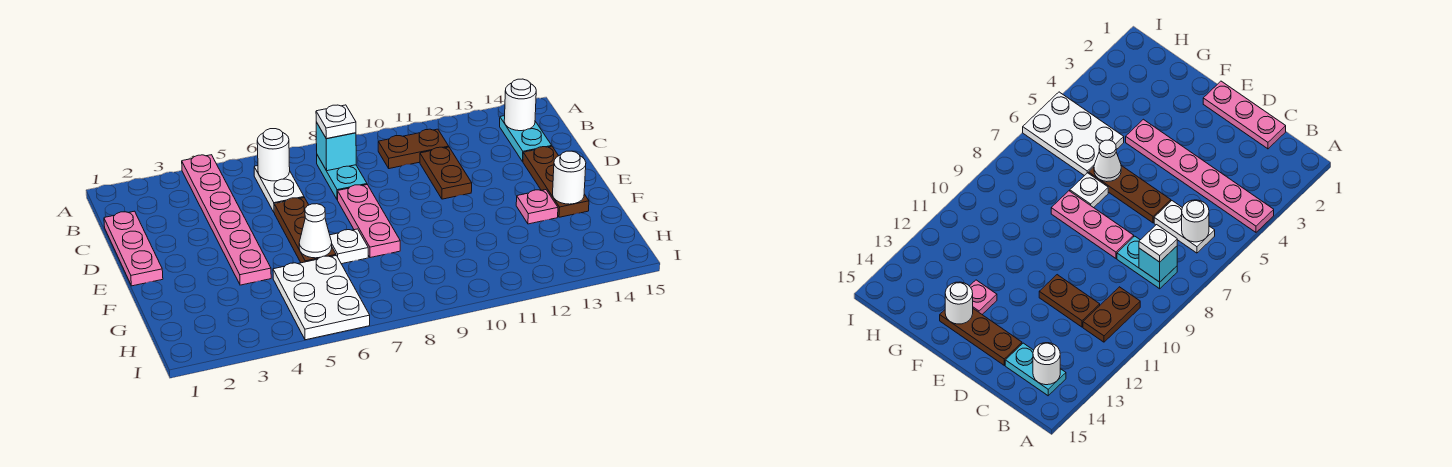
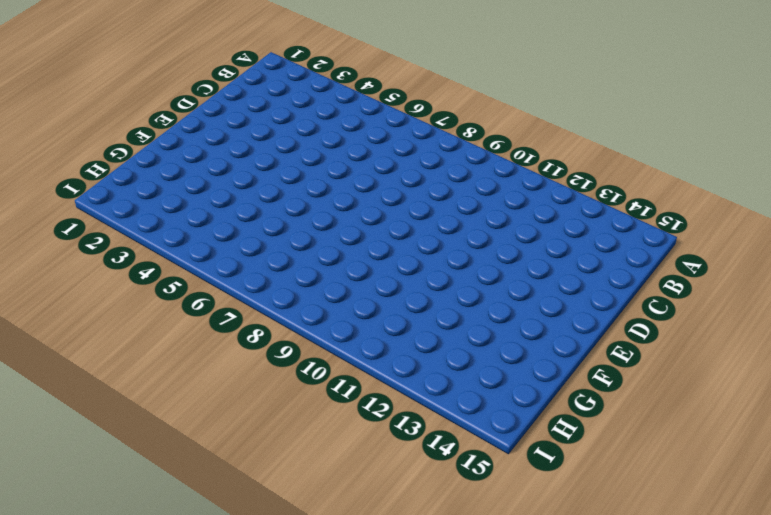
none -> pink 1x6 plate [182,155,271,285]
none -> white 1x2 plate [254,166,304,212]
none -> cyan 1x2 plate [317,155,367,200]

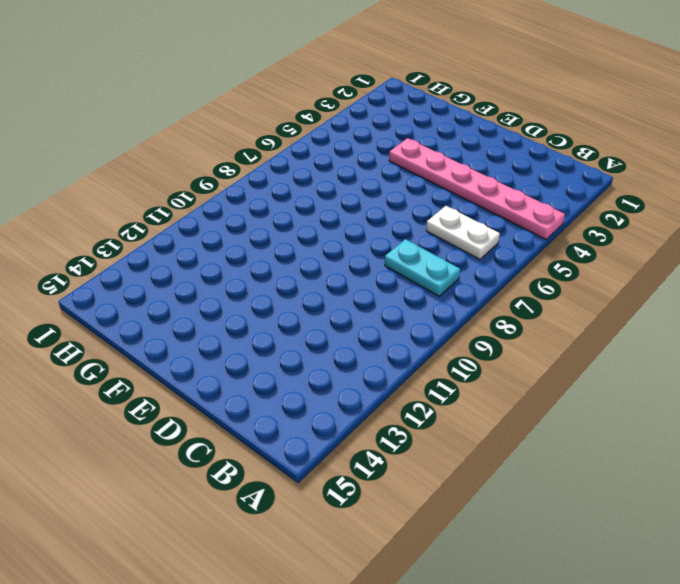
none -> brown 1x2 plate [378,129,449,169]
none -> cyan 1x2 plate [500,116,552,162]
none -> pink 1x3 plate [104,211,163,286]

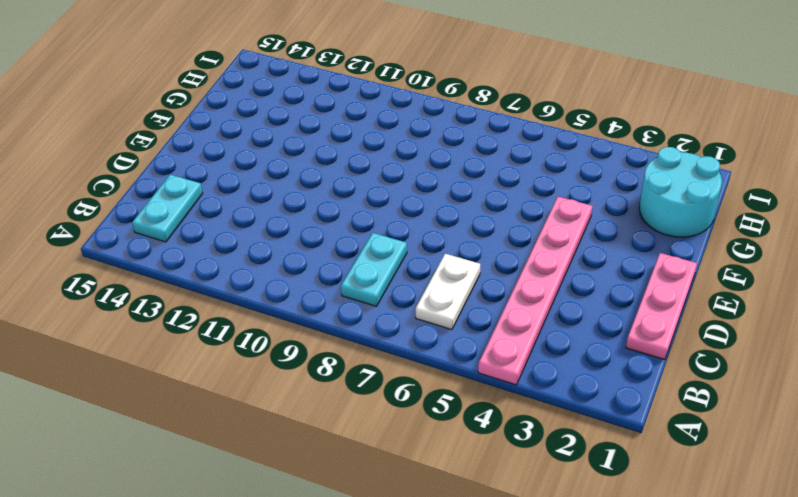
cyan 2x2 round brick [639,147,722,237] -> none
none -> brown 1x2 plate [378,129,449,169]
none -> brown 1x2 plate [420,147,472,199]
none -> brown 1x3 plate [274,198,336,263]

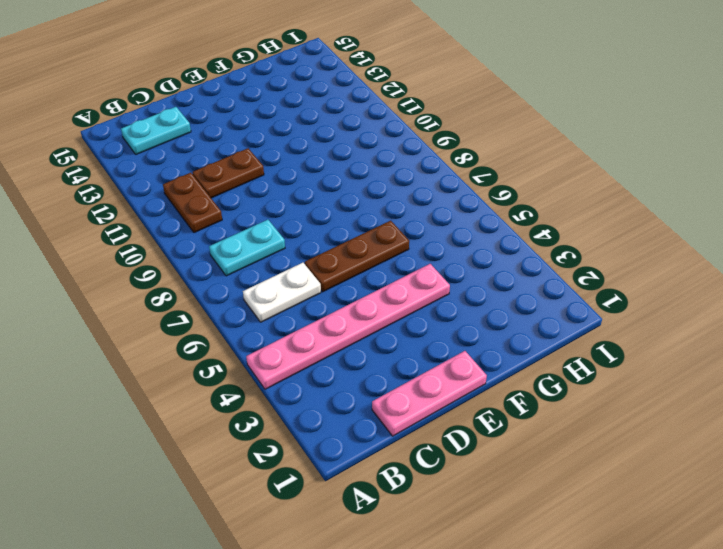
none -> pink 1x3 plate [338,185,400,258]
none -> brown 1x3 plate [523,147,589,217]
none -> white 1x1 plate [330,229,368,264]

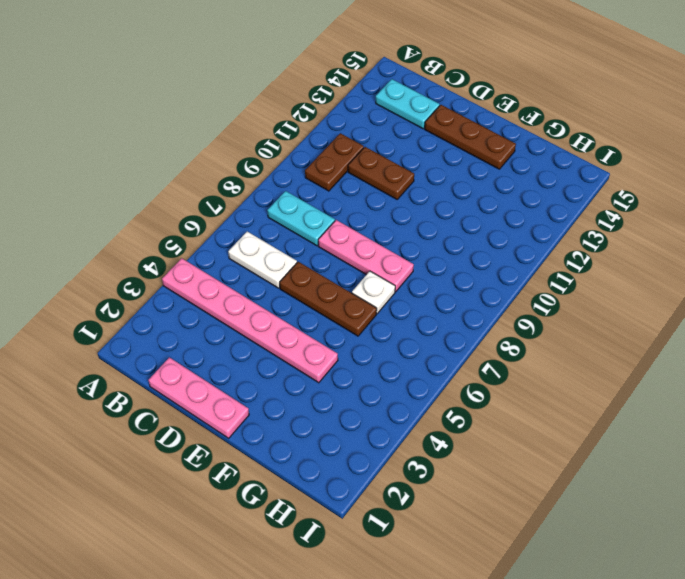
none -> pink 1x1 plate [516,190,558,224]
none -> white 2x3 plate [273,255,370,340]
none -> white 1x1 round brick [257,129,290,181]

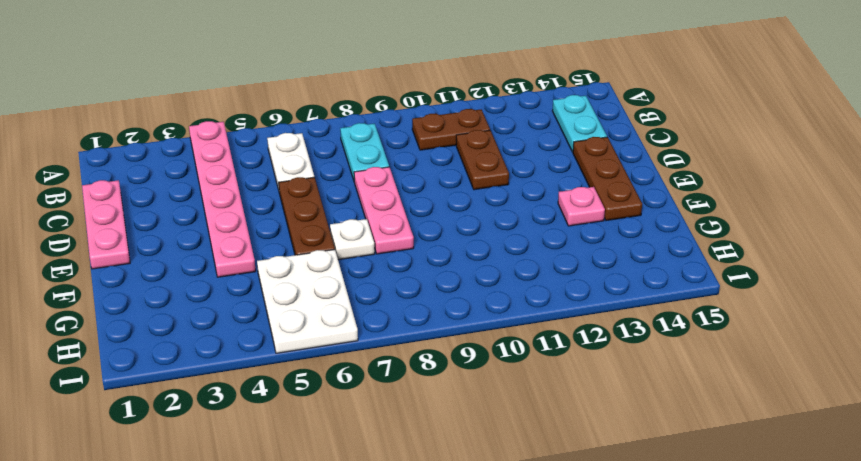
none -> white 1x1 round brick [257,129,290,181]
none -> cyan 1x1 brick [316,122,356,171]
none -> white 1x1 round brick [504,79,536,131]

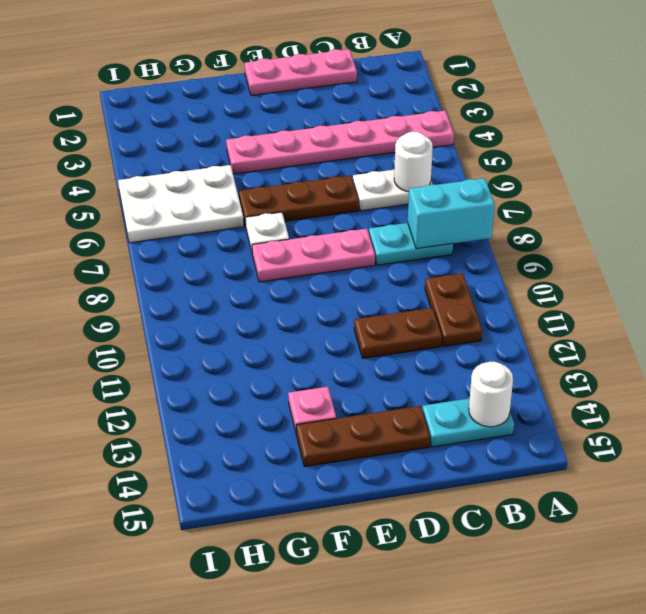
cyan 1x2 brick [408,178,495,249] -> cyan 1x1 brick [316,122,356,171]
none -> white 1x1 cone [299,204,332,258]
none -> white 1x1 round brick [553,151,586,204]
none -> white 1x1 plate [316,105,356,139]

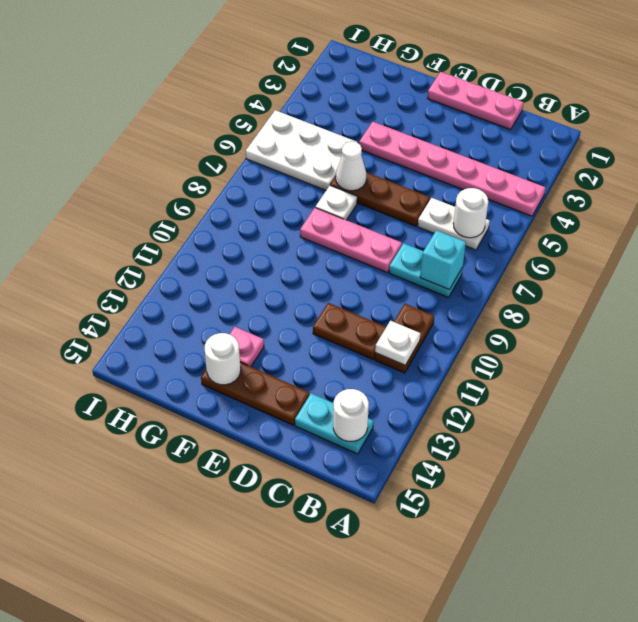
white 1x1 plate [375,321,420,365] -> white 1x1 plate moved to [316,105,356,139]

